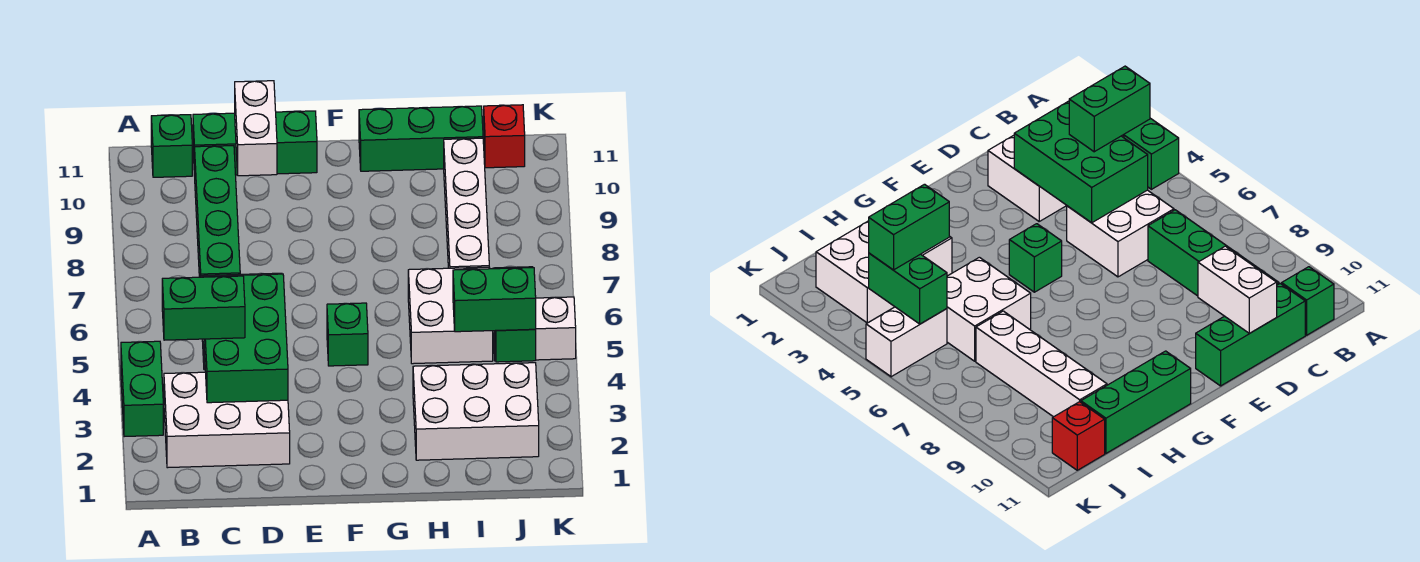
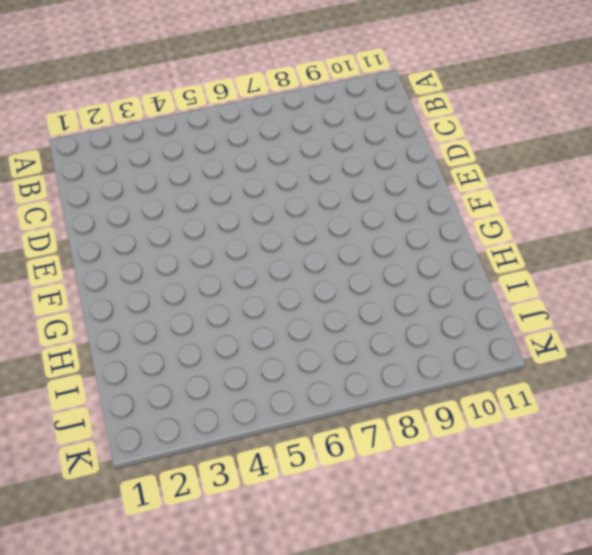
none -> green 1x2 brick [121,341,163,437]
none -> white 2x3 brick [164,372,290,468]
none -> green 1x1 brick [151,115,192,177]

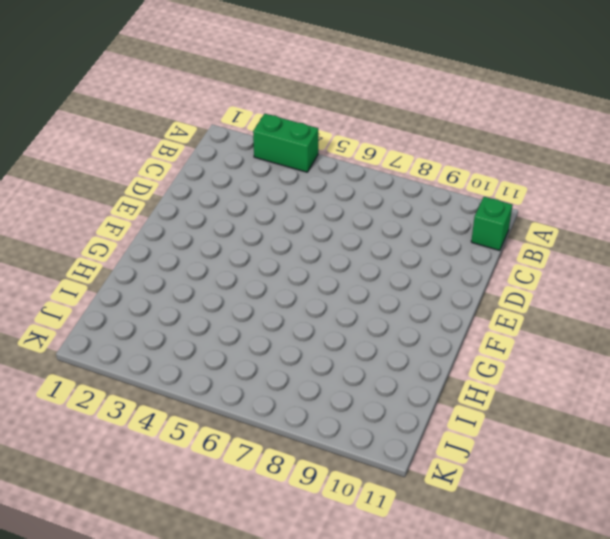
none -> white 2x3 brick [164,372,290,468]
none -> white 2x2 brick [1067,190,1174,277]
none -> green 1x4 brick [195,146,240,277]

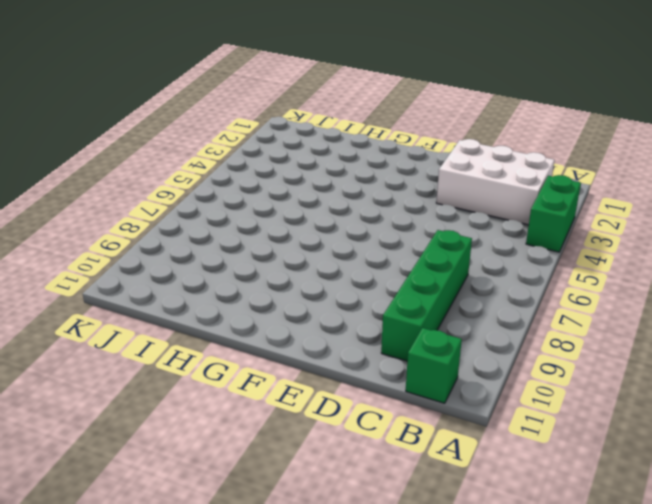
none -> white 2x2 brick [1067,190,1174,277]
none -> green 1x3 brick [193,111,317,176]
none -> green 1x1 brick [327,303,368,366]

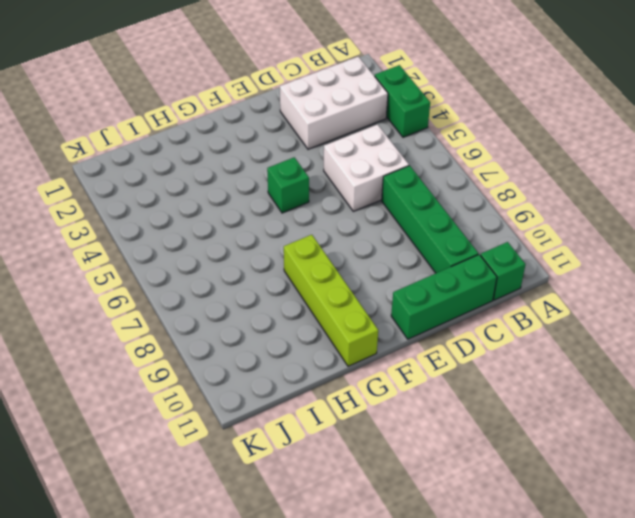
lime 1x4 brick [284,235,378,366] -> green 1x3 brick [359,106,483,171]
none -> white 2x3 brick [413,363,539,460]
none -> white 2x2 brick [408,267,493,364]
none -> white 1x4 brick [444,138,489,268]

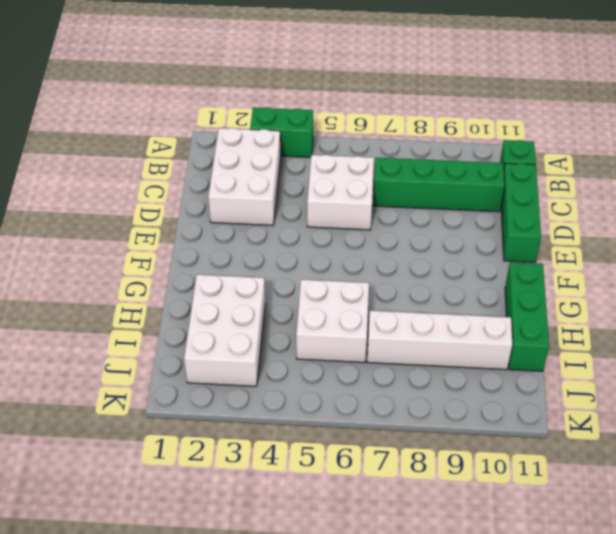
none -> green 1x1 brick [327,303,368,366]
none -> white 1x2 brick [493,297,576,361]
none -> red 1x1 brick [484,105,525,168]

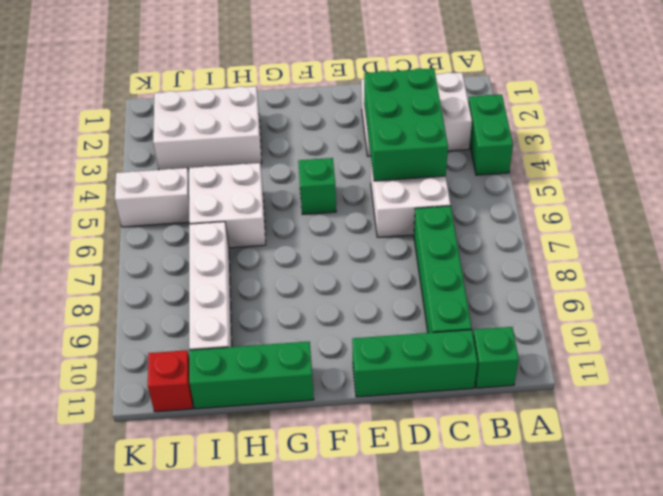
none -> white 1x2 brick [235,81,277,176]
none -> green 1x2 brick [493,267,536,362]
none -> green 1x2 brick [162,276,245,340]

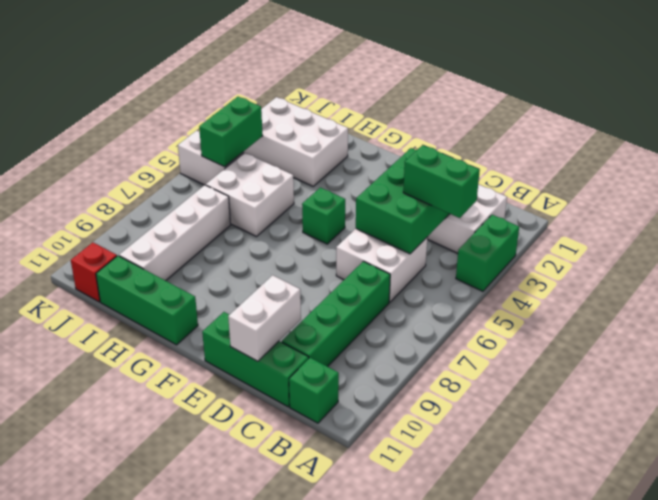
none -> green 1x2 brick [453,268,536,332]

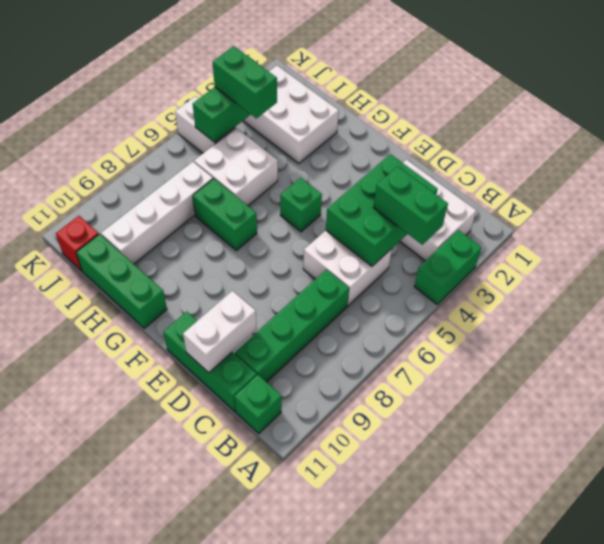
green 1x2 brick [193,179,257,251] -> none

